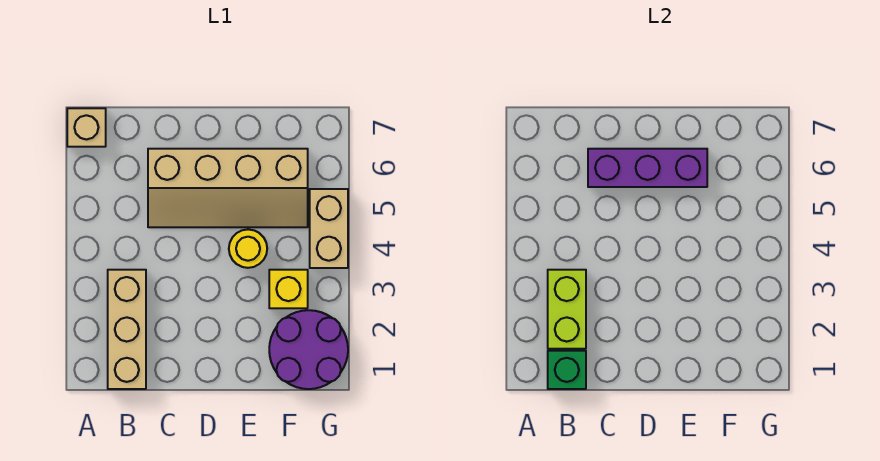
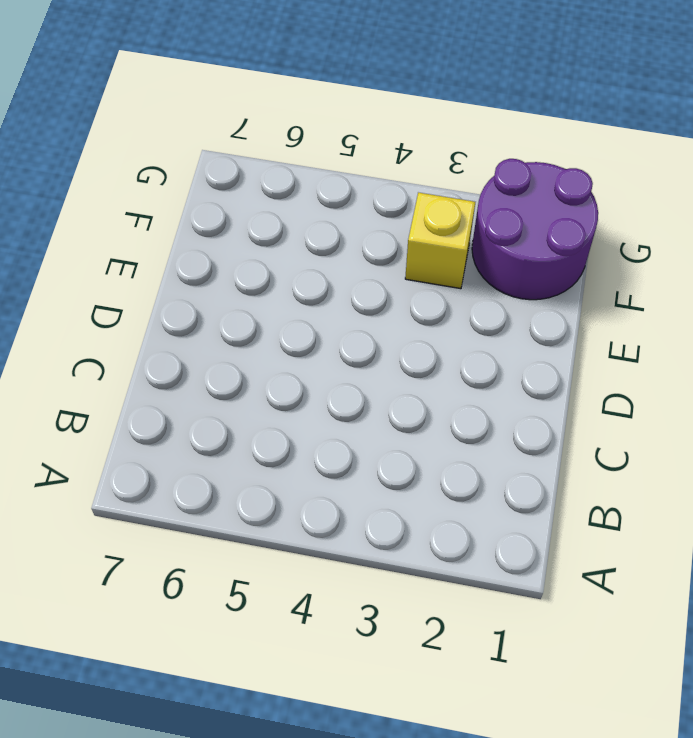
none -> tan 1x1 brick [67,108,106,147]
none -> tan 1x3 brick [108,270,146,389]

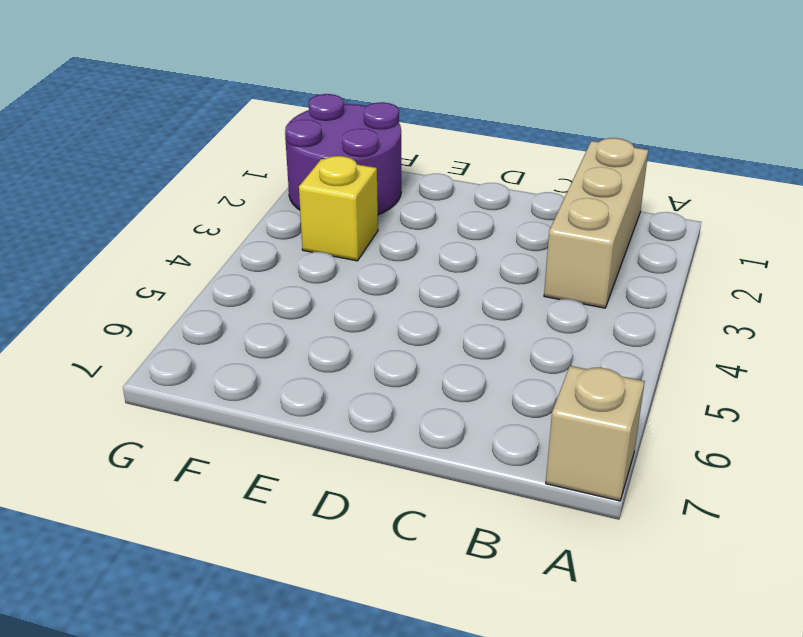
none -> tan 2x4 slope [148,149,308,227]
none -> yellow 1x1 round brick [229,229,267,268]

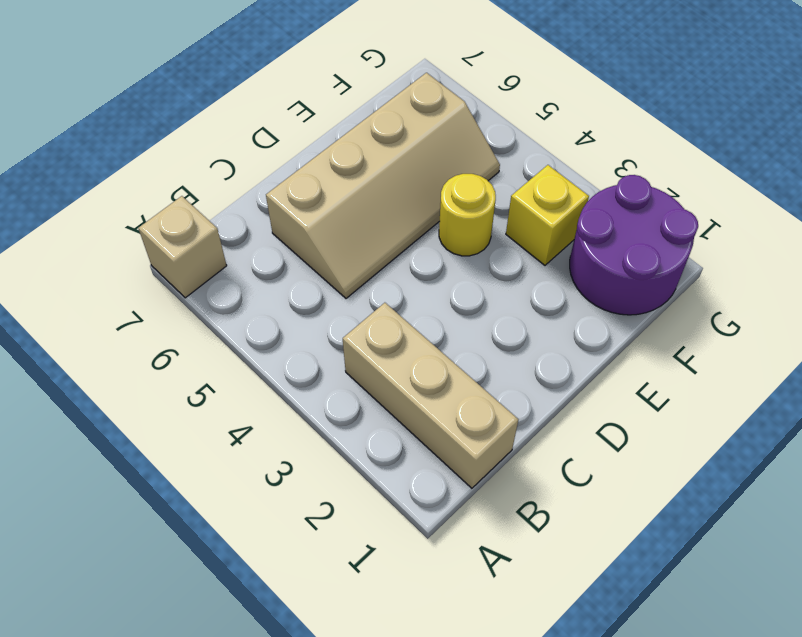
none -> tan 1x2 brick [310,189,348,268]
none -> green 1x1 brick [548,351,586,389]

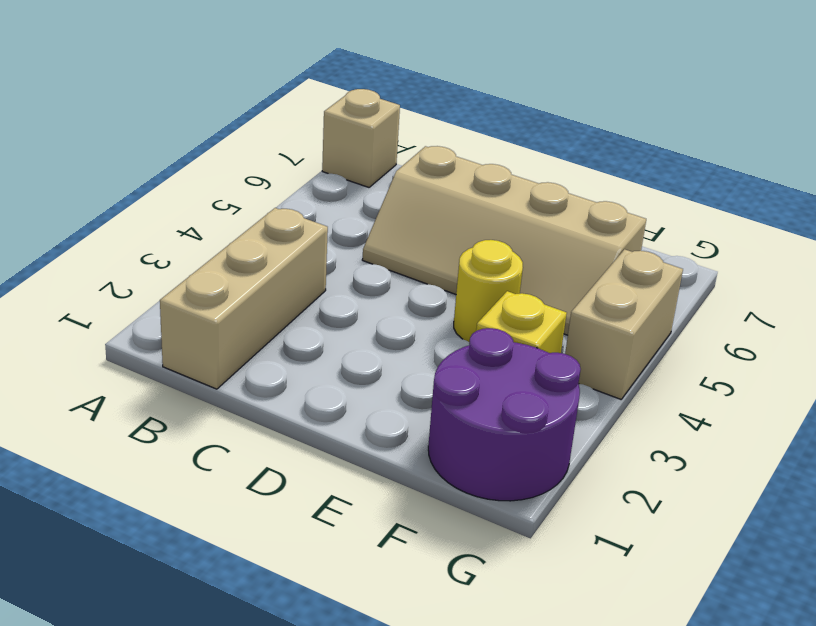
none -> green 1x1 brick [548,351,586,389]
none -> lime 1x2 brick [548,270,586,349]

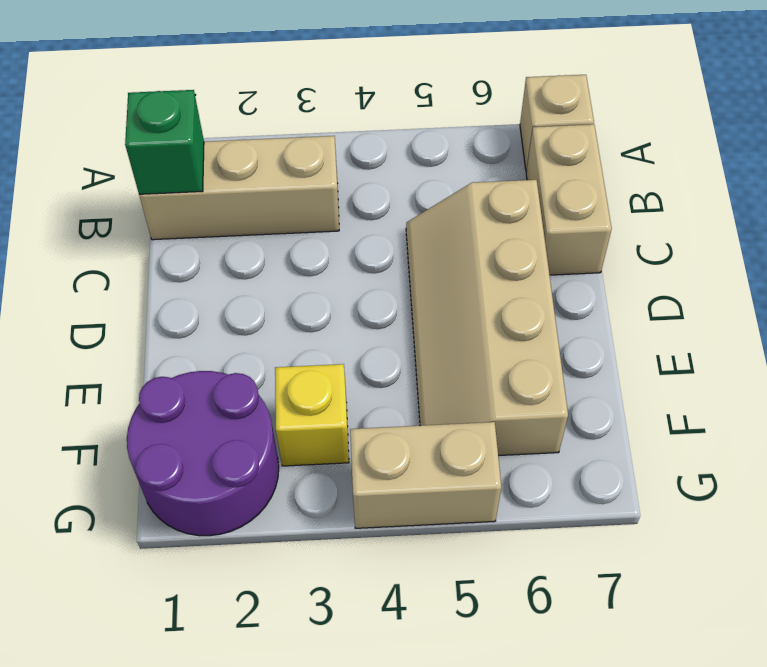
tan 1x2 brick [526,124,612,275] -> none
none -> yellow 1x1 round brick [229,229,267,268]
none -> lime 1x2 brick [548,270,586,349]

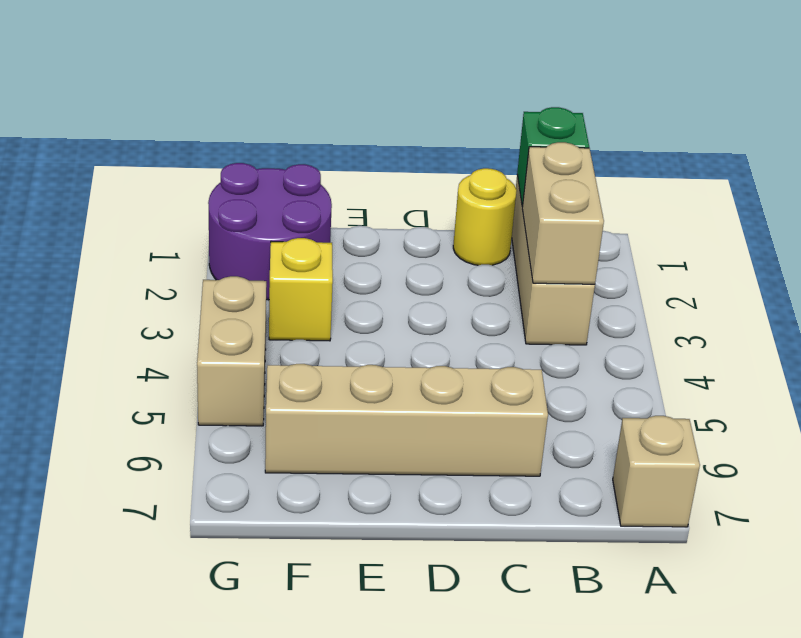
tan 1x2 brick [522,142,604,284] -> lime 1x2 brick [548,270,586,349]
yellow 1x1 round brick [453,168,517,265] -> yellow 1x1 round brick moved to [229,229,267,268]
none -> purple 1x3 brick [588,149,707,187]

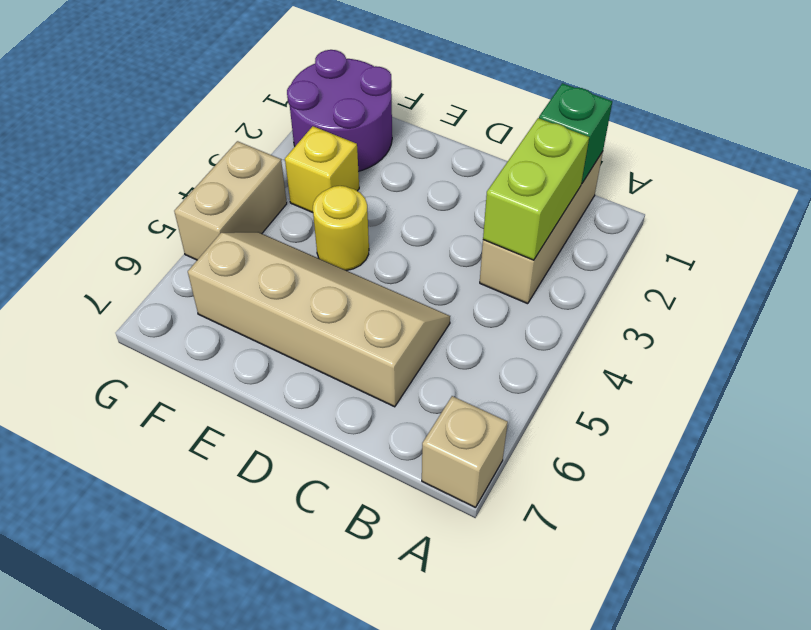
none -> purple 1x3 brick [588,149,707,187]

